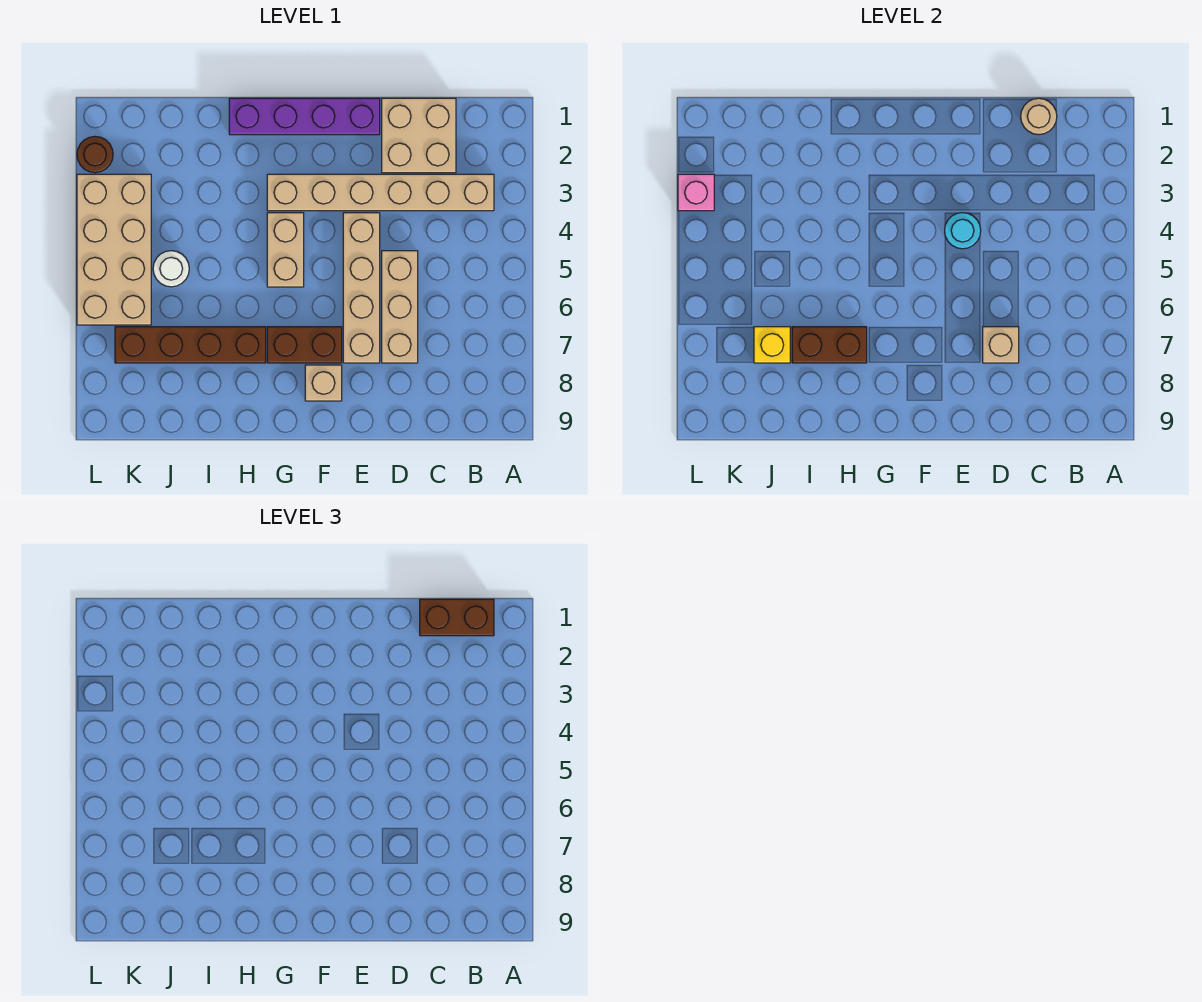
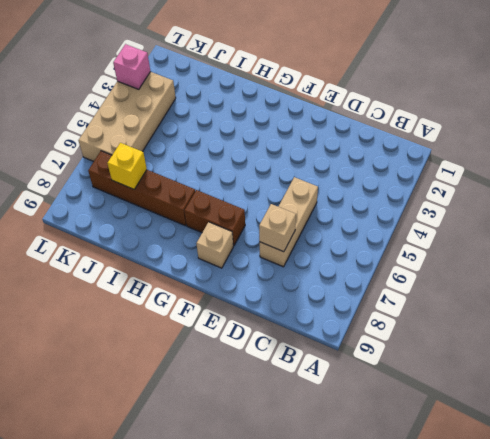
none -> tan 1x6 brick [267,174,494,211]
none -> tan 2x2 brick [382,98,456,173]
none -> purple 1x4 brick [229,98,380,135]

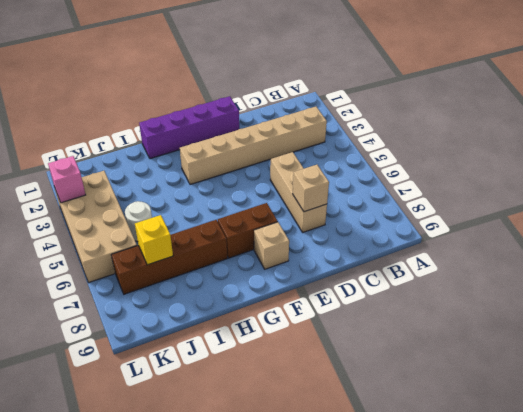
none -> tan 2x2 brick [382,98,456,173]
none -> tan 1x4 brick [343,213,380,363]
none -> tan 1x2 brick [267,213,304,287]

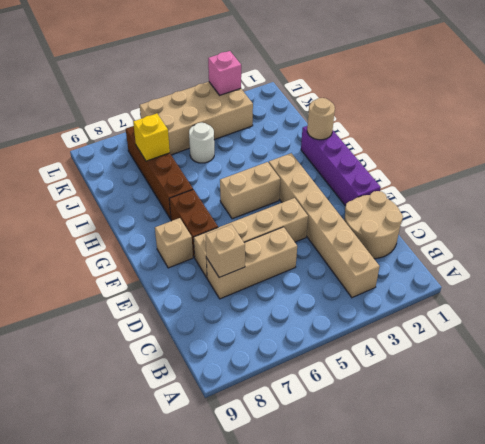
tan 2x2 round brick [344,191,403,259] -> tan 2x2 brick [382,98,456,173]
tan 1x1 round brick [307,98,335,140] -> tan 1x1 round brick moved to [1021,98,1057,135]
none -> brown 1x1 round brick [77,136,113,173]
none -> cyan 1x1 round brick [945,213,981,249]
none -> brown 1x2 brick [792,327,867,363]

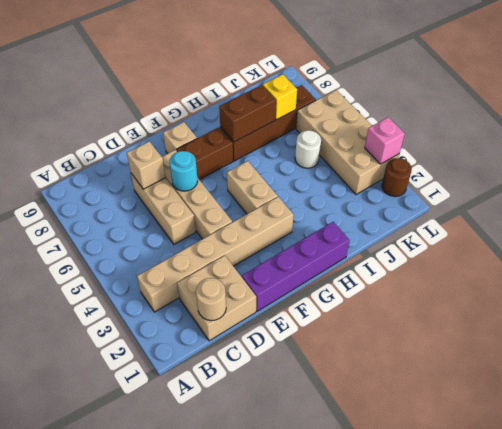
cyan 1x1 round brick [170,151,198,191] -> cyan 1x1 round brick moved to [945,213,981,249]
none -> brown 1x2 brick [420,599,494,636]

